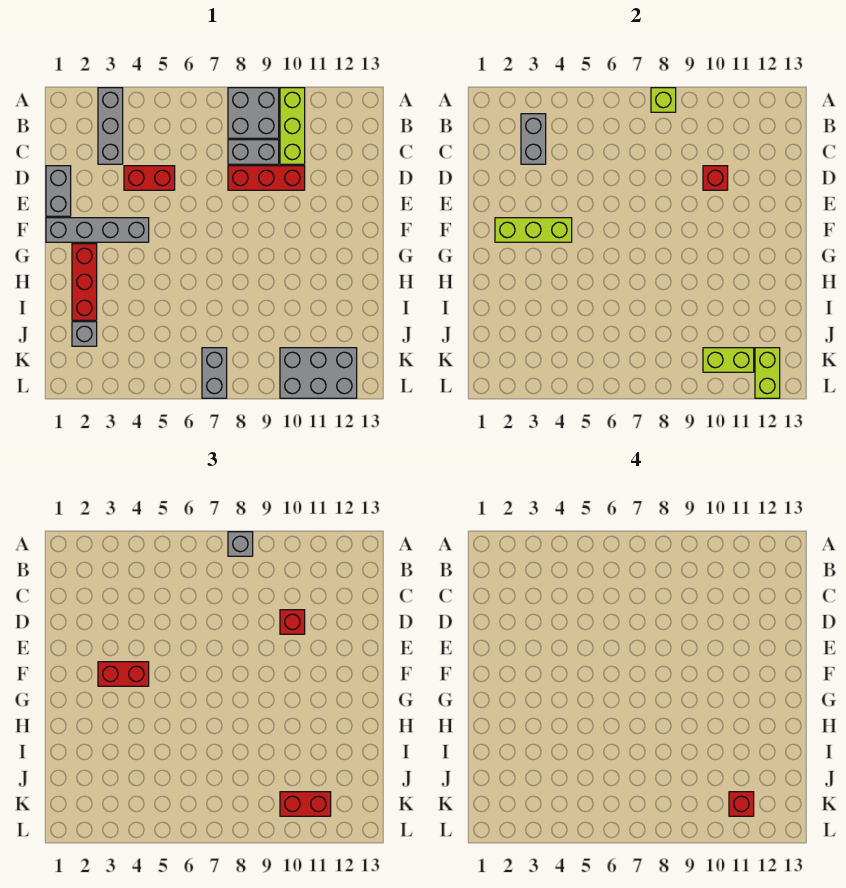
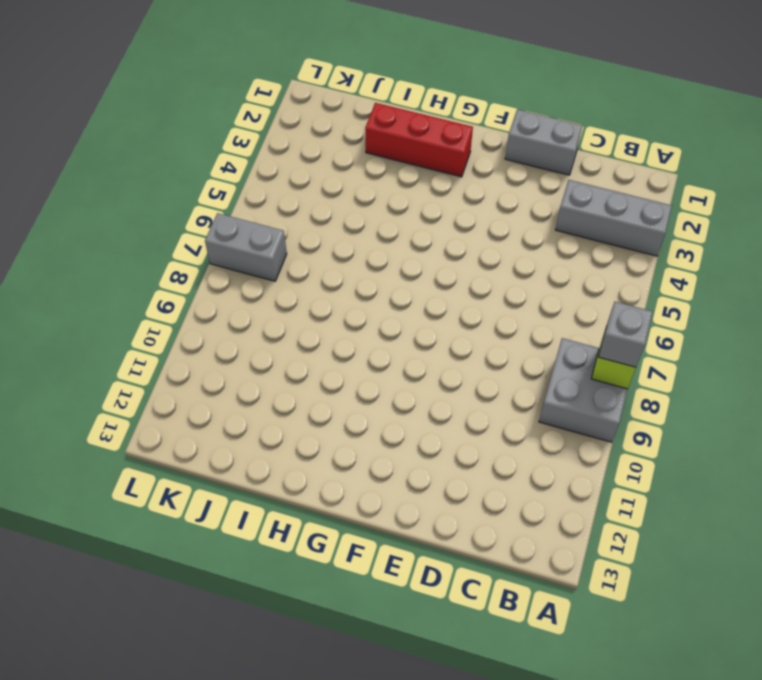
none -> lime 1x3 brick [280,88,305,164]
none -> grey 1x2 brick [228,140,279,164]
none -> red 1x2 brick [124,166,175,190]

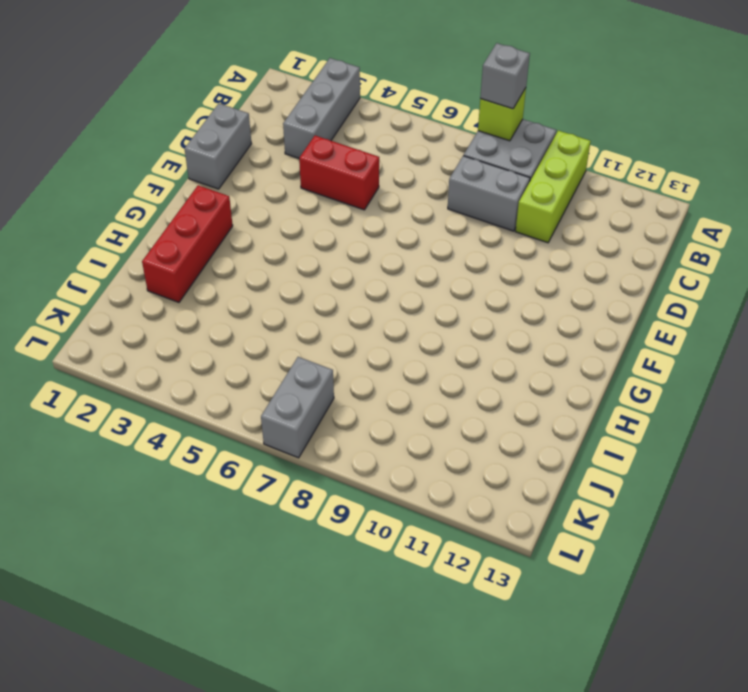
none -> red 1x3 brick [228,166,305,190]
none -> grey 1x4 brick [46,218,149,242]
none -> grey 1x1 brick [72,322,97,346]

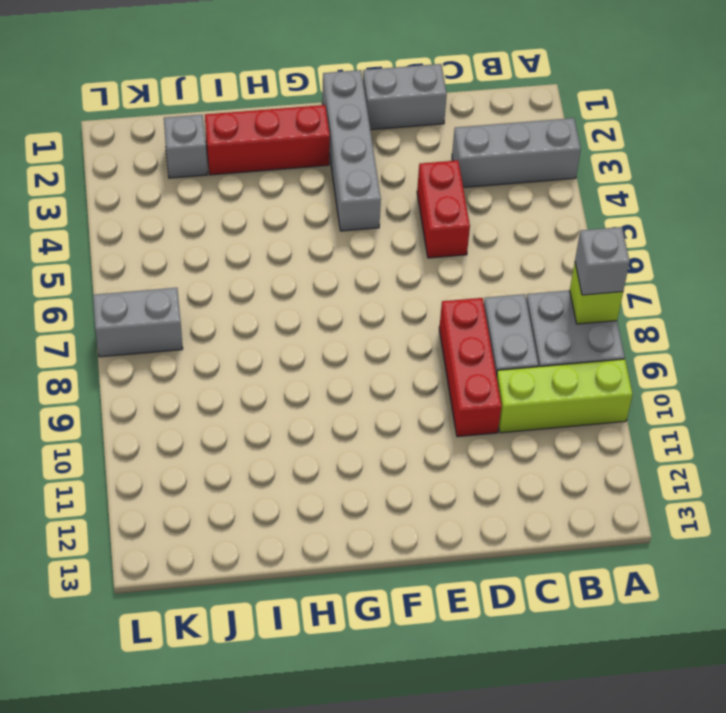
none -> grey 2x3 brick [280,348,357,398]
none -> grey 1x2 brick [521,114,546,164]
none -> red 1x1 brick [703,166,728,190]

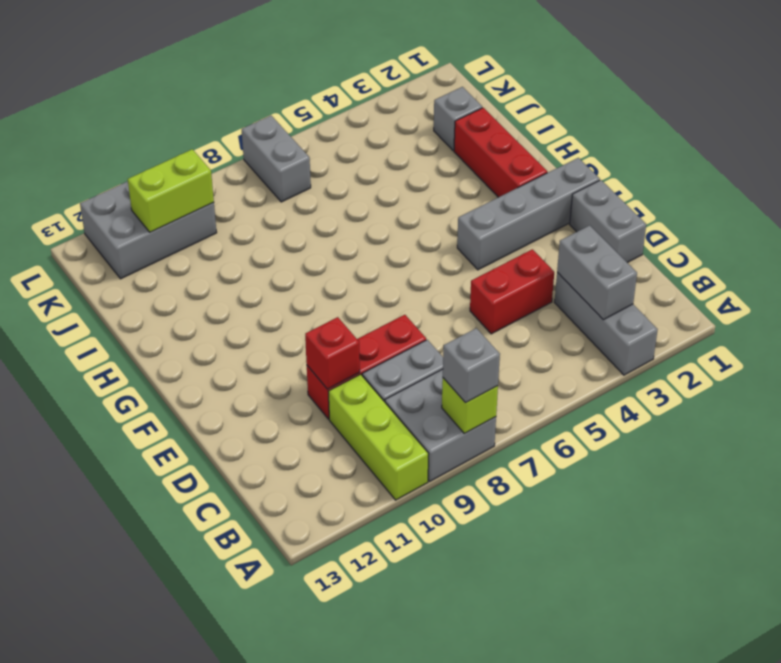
none -> lime 1x3 brick [495,218,572,242]
none -> lime 1x2 brick [755,348,780,398]
none -> red 1x1 brick [280,610,305,634]

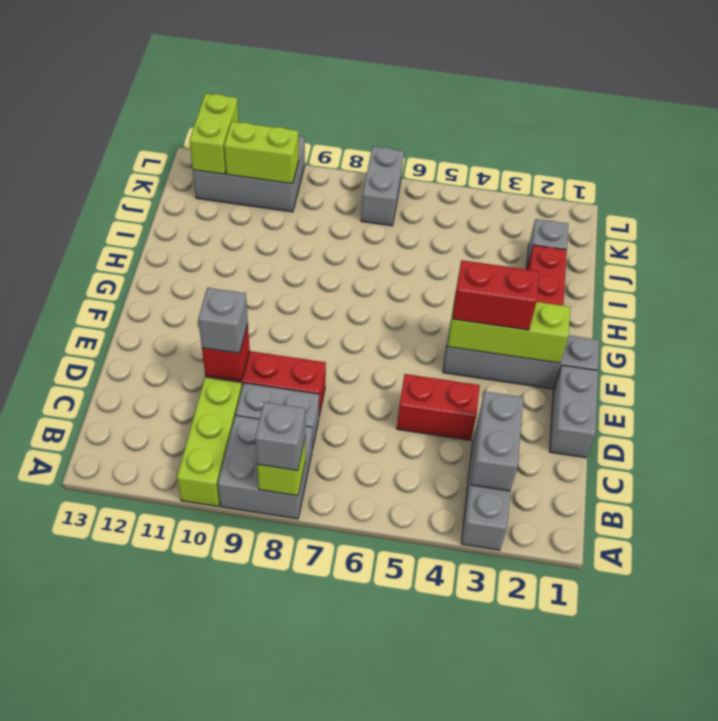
grey 1x1 brick [198,288,248,353] -> red 1x1 brick [280,610,305,634]
none -> red 1x2 brick [280,792,331,816]
none -> red 1x1 brick [729,792,754,816]

